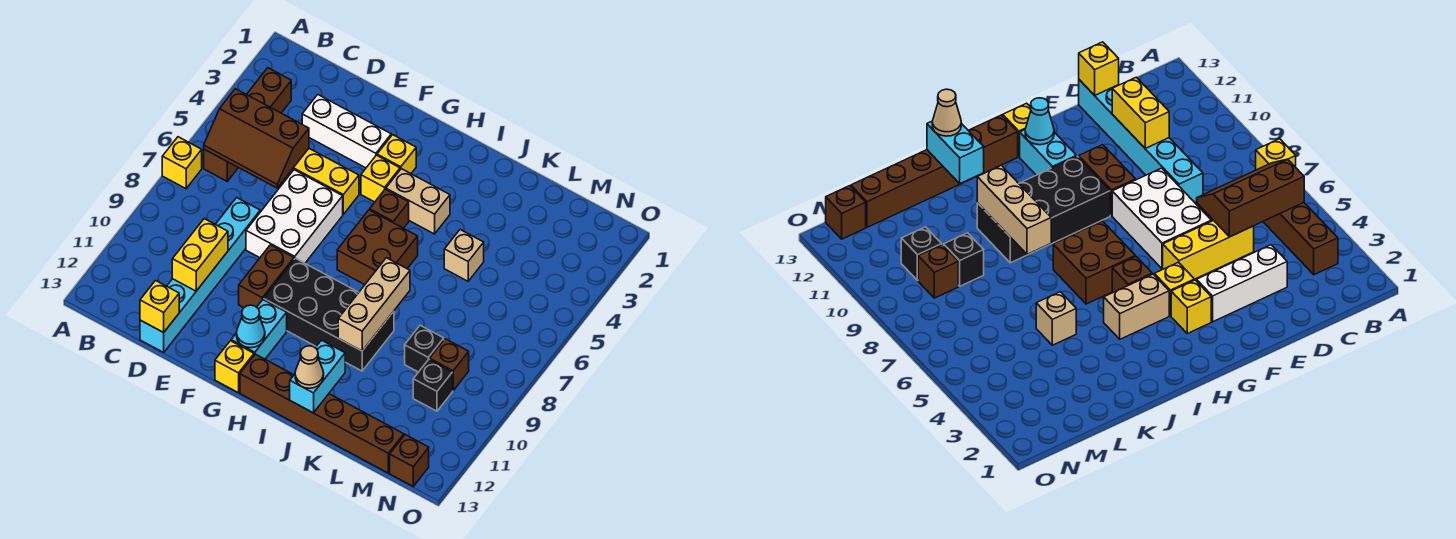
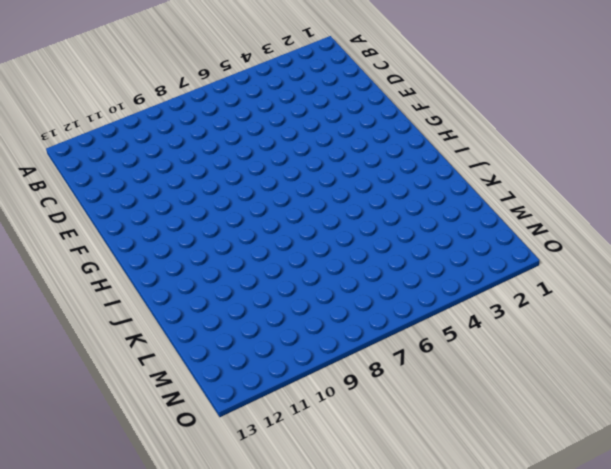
none -> yellow 1x1 brick [162,137,202,189]
none -> brown 1x4 brick [204,68,291,181]
none -> white 1x3 brick [302,95,391,168]

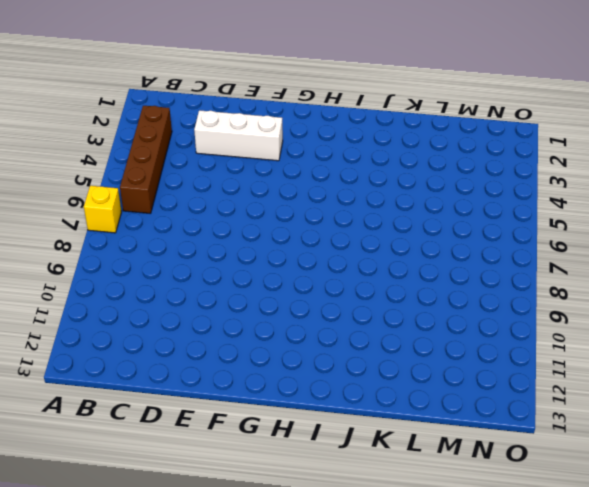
none -> yellow 1x3 brick [283,149,359,214]
none -> cyan 1x6 brick [140,198,260,352]
none -> white 2x3 brick [246,170,343,263]

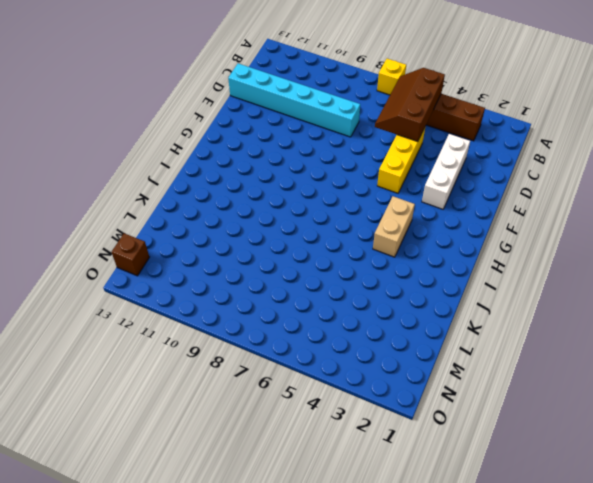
none -> white 2x3 brick [246,170,343,263]
none -> brown 1x2 brick [239,245,294,308]
none -> yellow 1x1 brick [377,135,416,173]

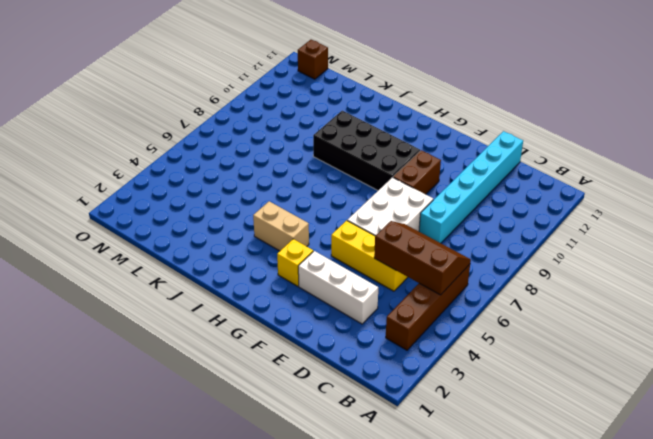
none -> yellow 1x1 brick [162,137,202,189]
none -> yellow 1x1 brick [361,155,400,202]
none -> cyan 1x2 brick [231,300,287,359]

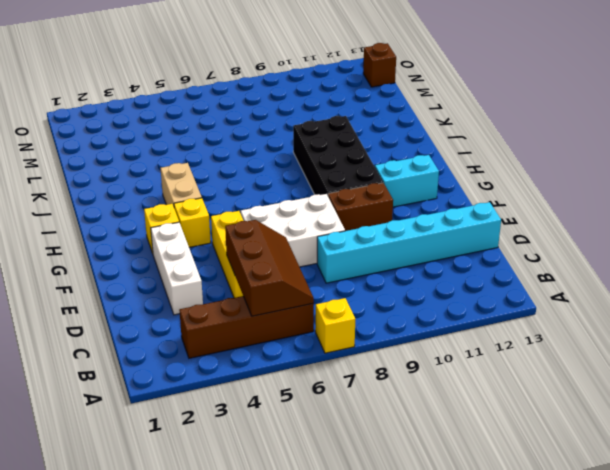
none -> yellow 1x1 brick [215,341,254,393]
none -> brown 1x1 brick [370,189,409,228]
none -> brown 2x2 brick [337,210,418,285]

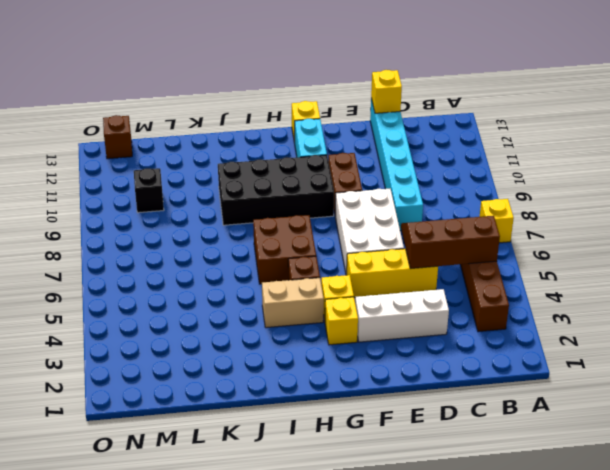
none -> brown 1x6 brick [240,354,404,473]
none -> tan 1x1 brick [444,230,484,281]
none -> black 1x1 brick [405,325,444,372]

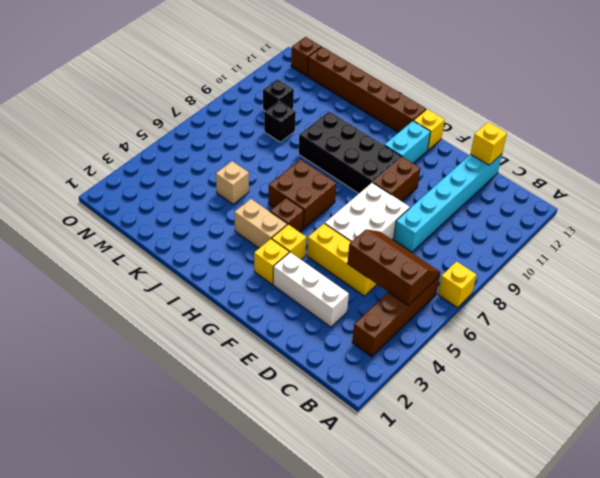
none -> brown 1x1 brick [430,339,469,390]
none -> yellow 1x2 brick [172,219,228,291]
none -> cyan 1x1 cone [237,305,265,348]

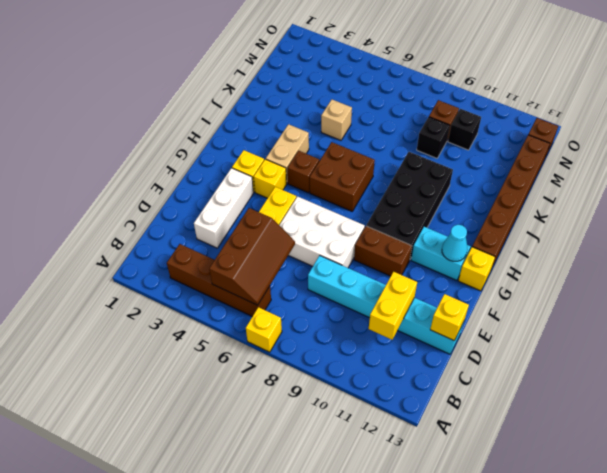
yellow 1x2 brick [369,272,417,340] -> yellow 1x2 brick turned to [172,219,228,291]
none -> tan 1x3 brick [338,258,410,351]
none -> cyan 1x2 brick [290,340,345,413]
none -> tan 1x1 cone [295,346,324,388]

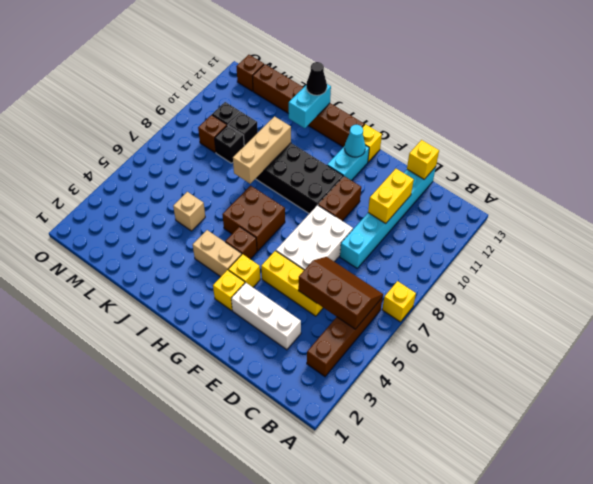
black 1x1 cone [306,62,327,95] -> tan 1x1 cone [295,346,324,388]
black 1x1 brick [228,112,258,146] -> none

